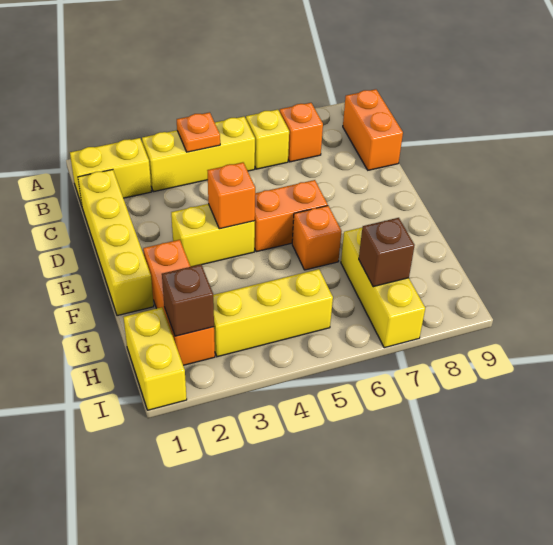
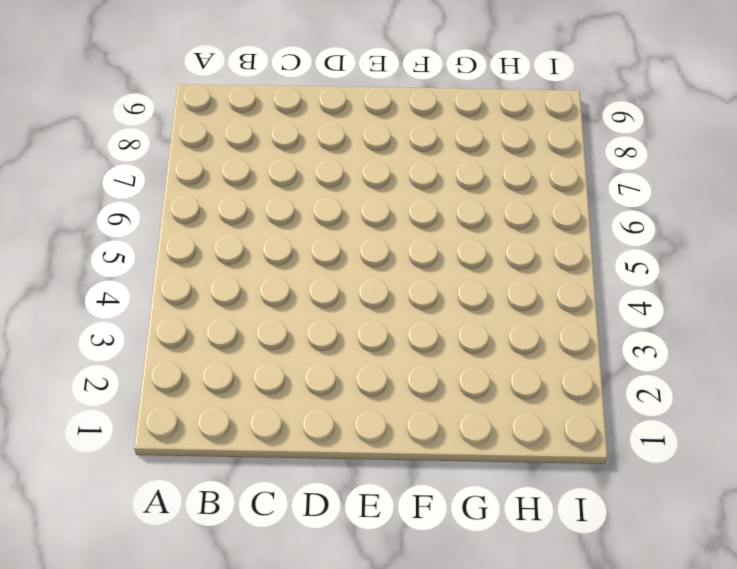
none -> yellow 1x2 brick [70,138,152,205]
none -> yellow 1x3 brick [142,117,255,192]
none -> yellow 1x1 brick [246,110,289,169]

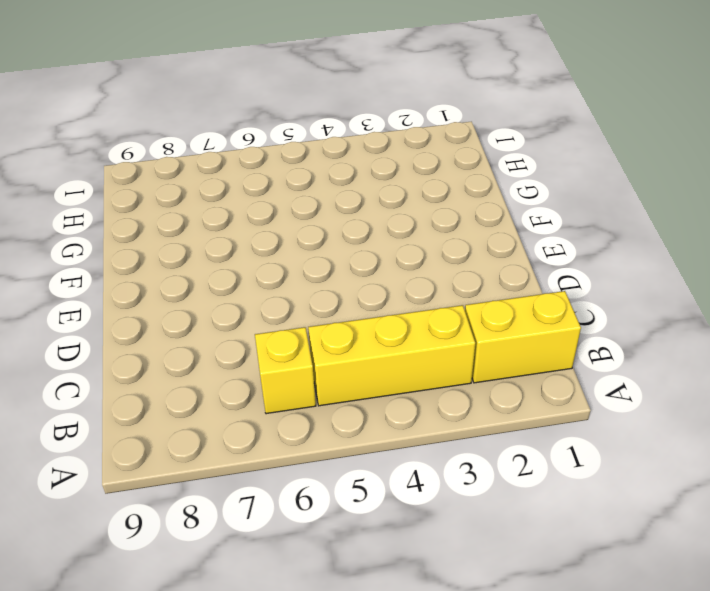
none -> orange 1x1 brick [280,103,323,162]
none -> orange 1x2 brick [343,89,403,170]
none -> yellow 1x4 brick [78,170,154,316]

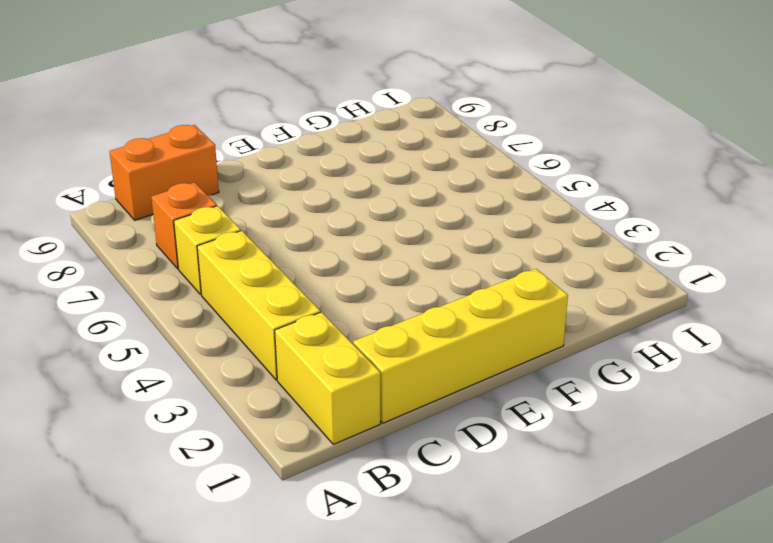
none -> yellow 1x2 brick [171,204,255,267]
none -> orange 1x2 brick [254,180,328,252]
none -> orange 1x3 brick [143,240,215,365]

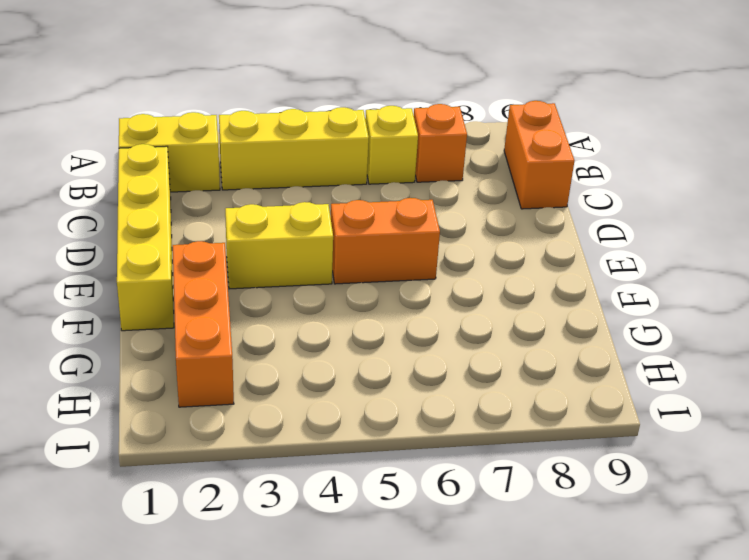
none -> orange 1x1 brick [292,206,342,270]
none -> yellow 1x3 brick [341,228,425,348]
none -> yellow 1x2 brick [124,307,187,410]

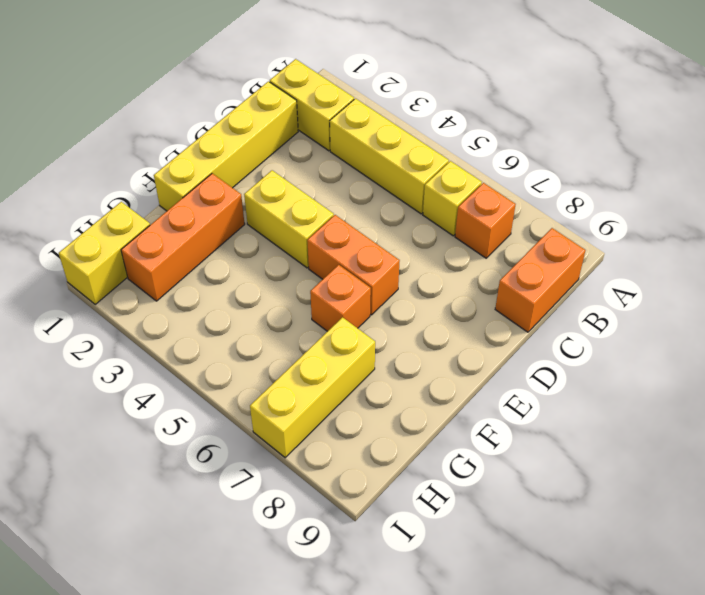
none -> yellow 1x3 brick [213,269,333,357]
none -> orange 1x1 plate [177,112,220,152]
none -> orange 1x1 brick [207,162,255,229]

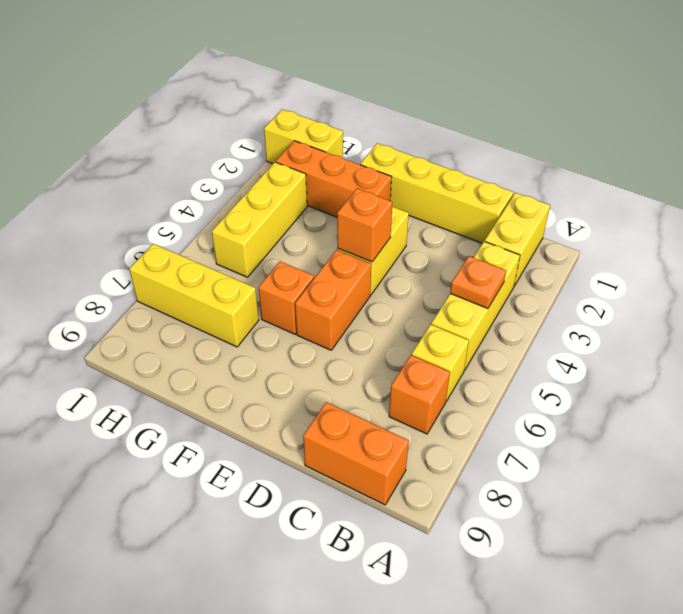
none -> brown 1x1 brick [162,264,214,336]
none -> brown 1x1 brick [359,218,415,287]

